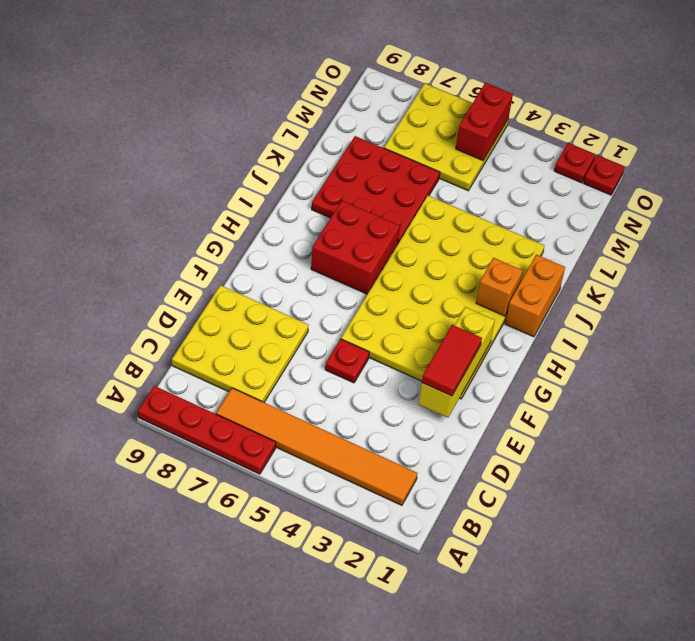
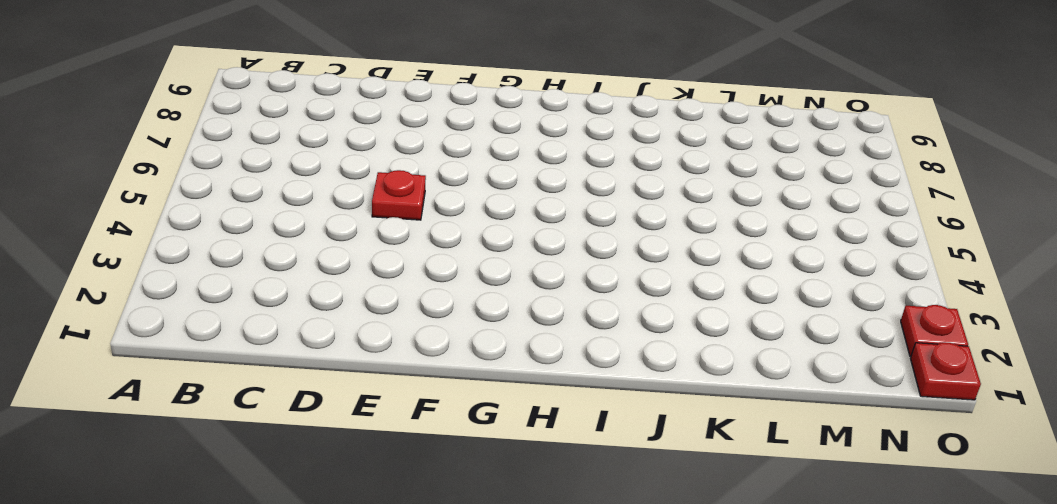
none -> red 1x4 plate [138,386,276,474]
none -> orange 1x6 tile [216,388,417,505]
none -> yellow 3x3 plate [172,285,309,402]

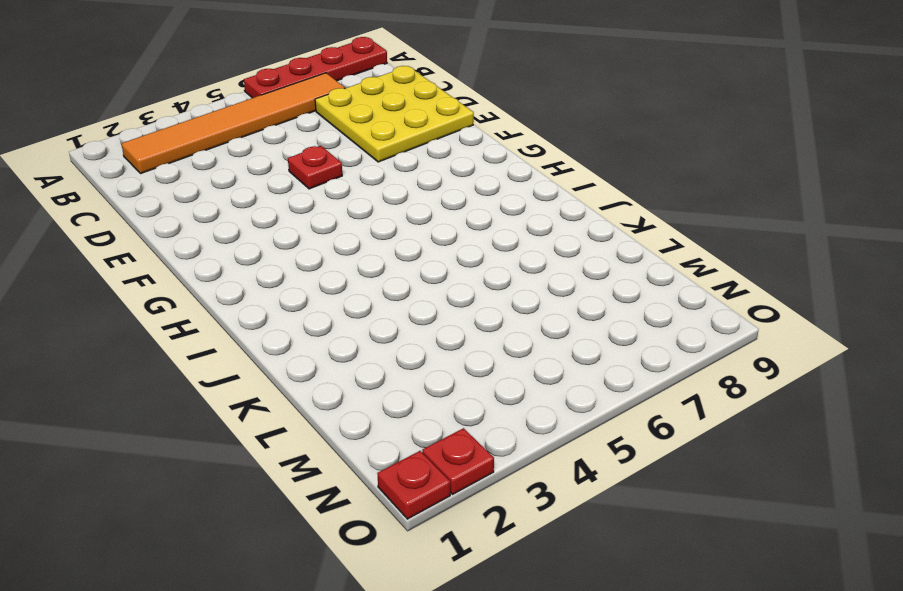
none -> yellow 4x6 plate [341,196,544,399]
none -> red 2x2 brick [311,201,400,294]
none -> orange 1x2 brick [505,255,565,337]

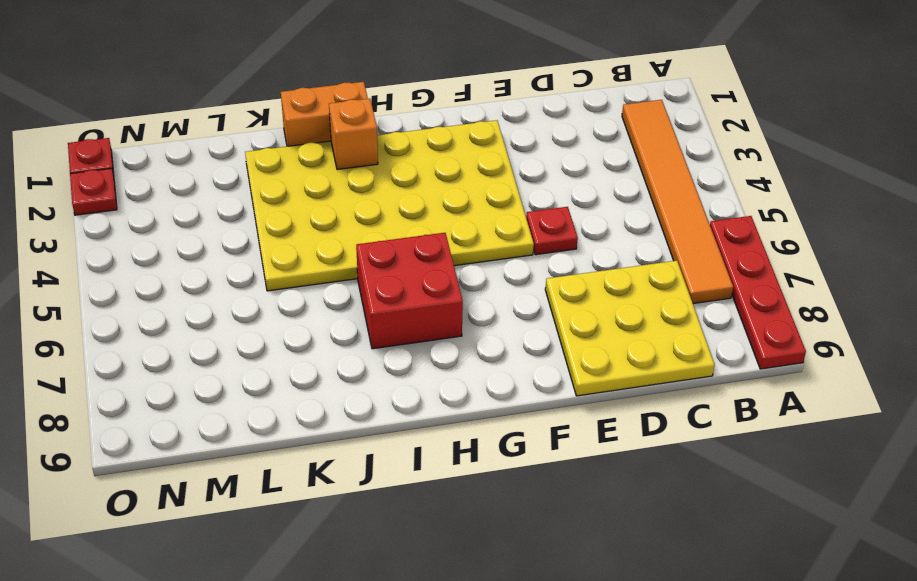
none -> red 3x3 plate [312,136,440,243]
none -> yellow 3x3 plate [384,83,508,191]
none -> yellow 1x3 brick [419,307,495,418]

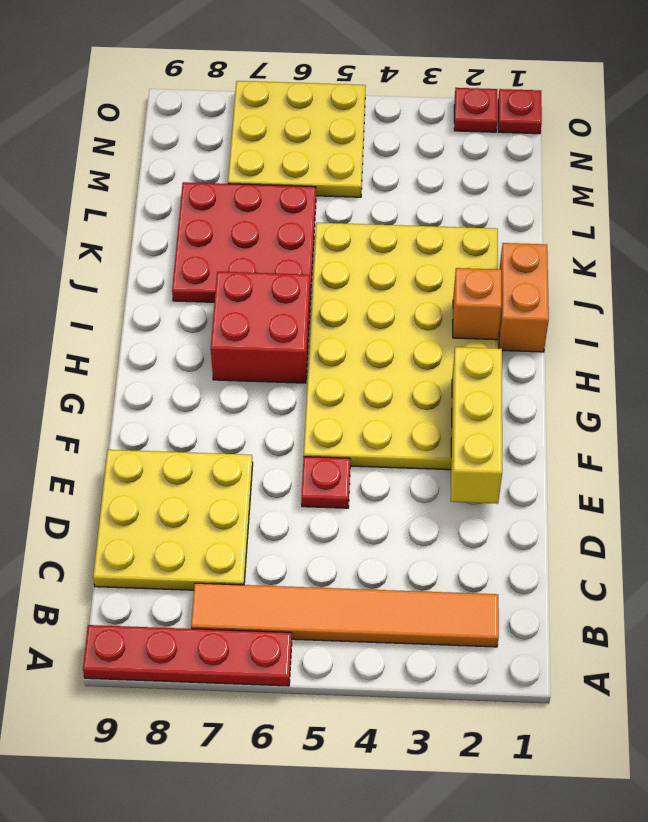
none -> red 1x2 brick [456,83,513,160]
none -> red 1x2 tile [422,325,482,396]

